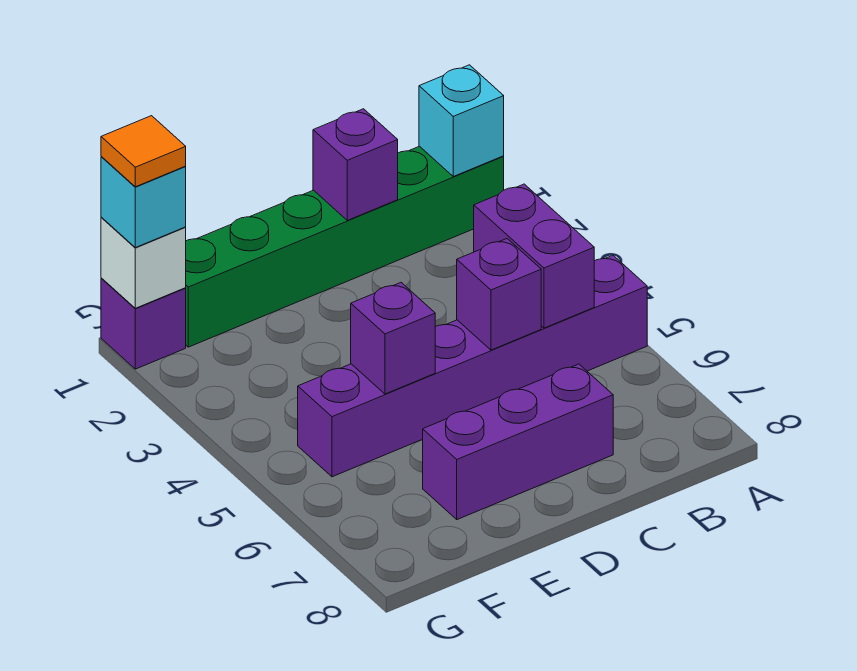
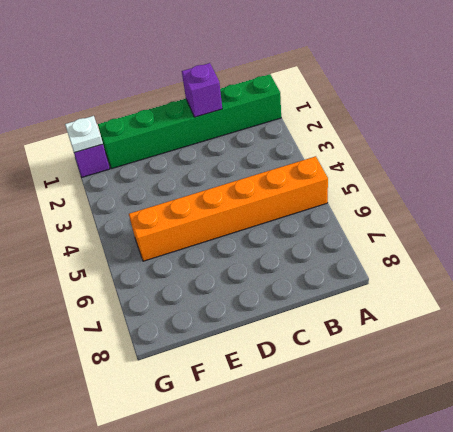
orange 1x6 brick [129,156,328,261] -> purple 1x6 brick [298,255,647,477]
white 1x1 plate [65,116,103,153] -> white 1x1 brick [101,217,186,308]
none -> purple 1x3 brick [423,364,613,520]
none -> cyan 1x1 brick [419,65,504,176]
none -> purple 1x2 brick [474,184,594,328]

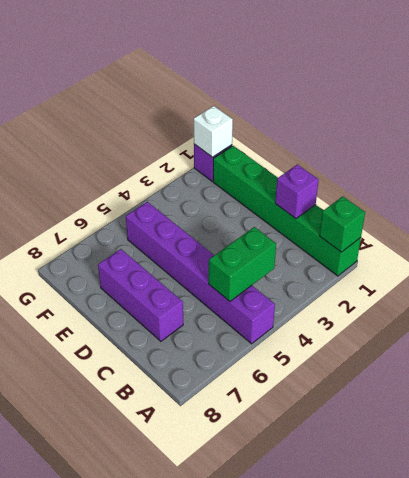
green 1x1 brick [320,196,365,252] -> cyan 1x1 brick [419,65,504,176]
green 1x2 brick [209,227,276,301] -> purple 1x2 brick [474,184,594,328]
none -> purple 1x1 brick [457,239,541,350]
none -> purple 1x1 brick [351,283,435,394]
none -> cyan 1x1 brick [101,157,186,248]

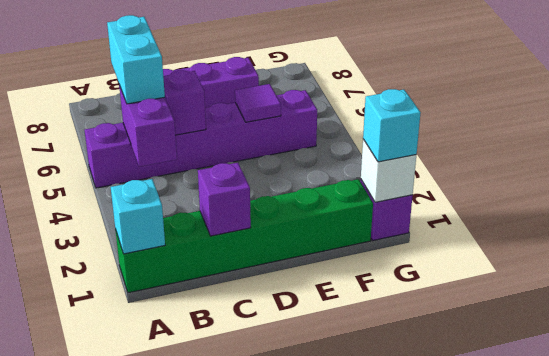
cyan 1x2 brick [107,15,165,104] -> none
purple 1x1 tile [235,84,281,122] -> purple 1x1 brick [351,283,435,394]
none -> orange 1x1 tile [101,116,186,187]

